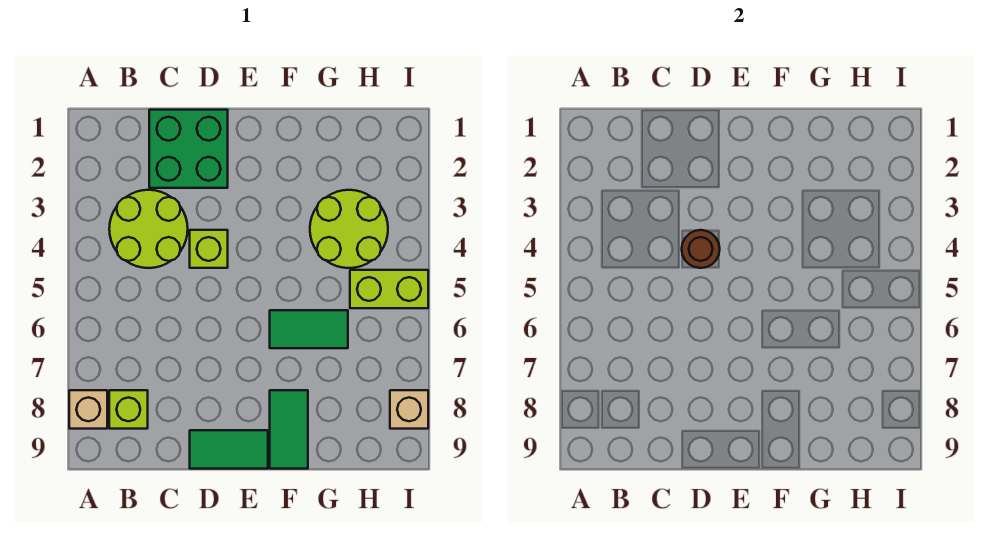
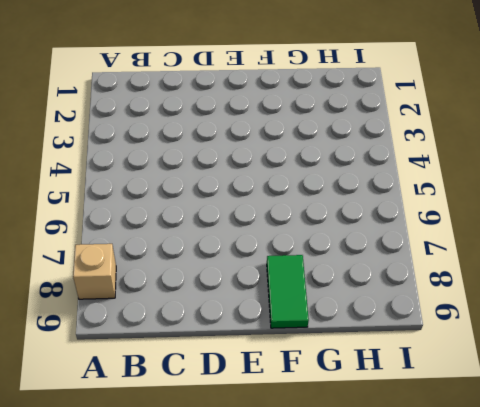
none -> lime 2x2 round brick [109,190,188,268]
none -> lime 1x1 brick [109,390,148,429]
none -> green 2x2 brick [149,110,228,188]

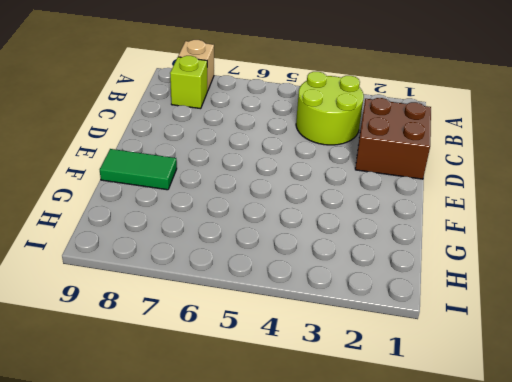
brown 2x2 brick [355,98,431,179] -> green 2x2 brick [149,110,228,188]
none -> lime 1x1 brick [190,230,228,268]
none -> green 1x2 tile [190,430,268,469]
none -> green 1x2 tile [270,310,348,348]

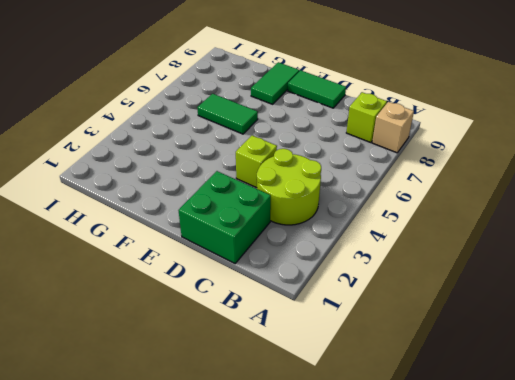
none -> lime 2x2 round brick [310,190,388,268]
none -> lime 1x2 brick [350,270,428,308]
none -> tan 1x1 brick [390,390,428,429]

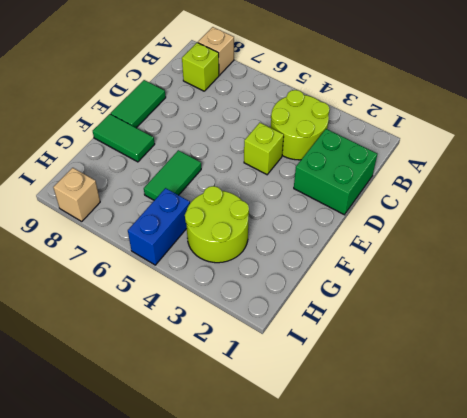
blue 1x2 brick [128,188,190,265] -> lime 1x2 brick [350,270,428,308]
none -> brown 1x1 round brick [682,230,720,268]

